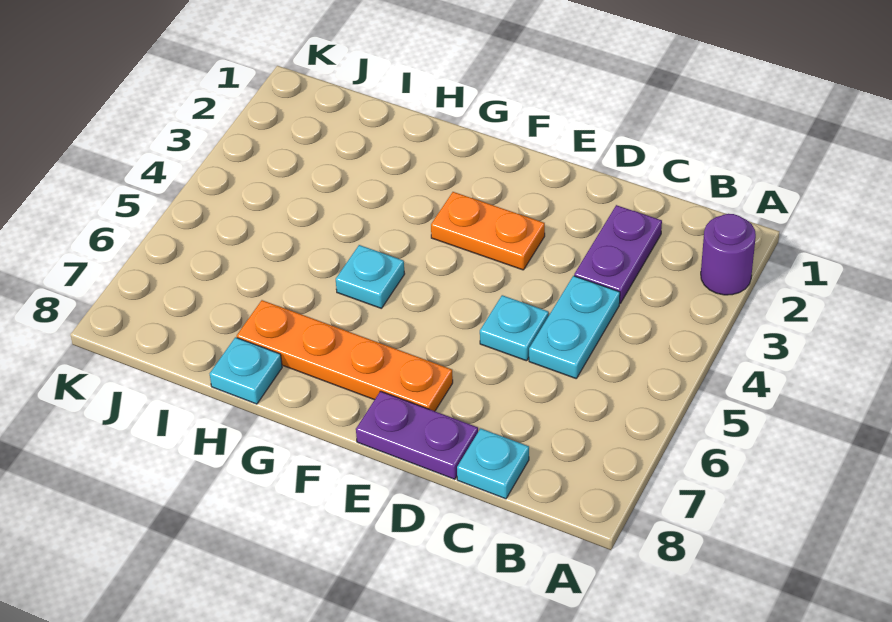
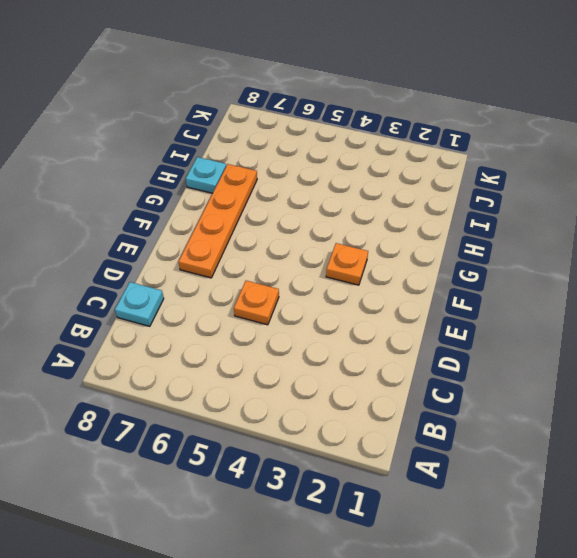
orange 1x1 plate [234,281,279,325] -> cyan 1x1 plate [480,295,549,361]
orange 1x1 plate [326,243,368,285] -> orange 1x2 plate [431,192,545,270]
none -> purple 1x1 round brick [701,214,756,295]
none -> purple 1x2 plate [574,205,662,304]

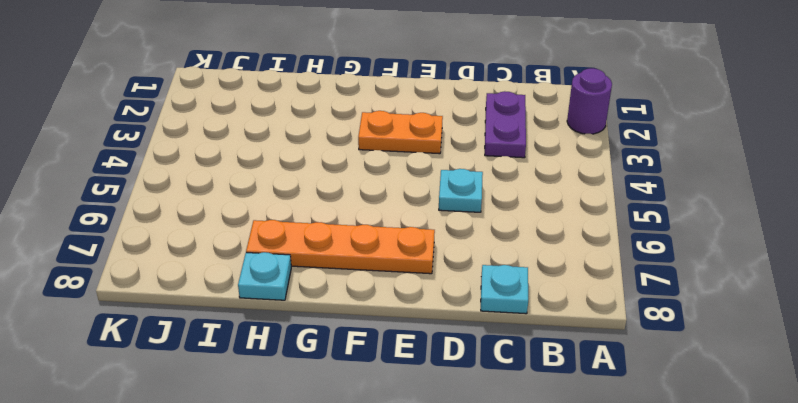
none -> cyan 1x2 plate [529,276,620,378]
none -> purple 1x2 plate [356,391,478,479]

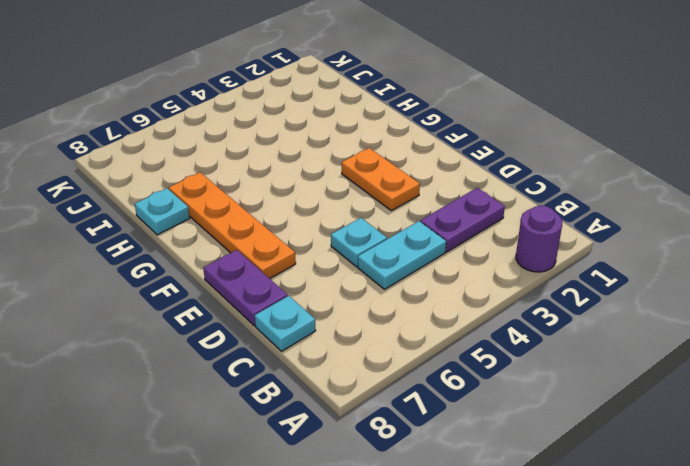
none -> cyan 1x1 plate [336,245,405,309]

